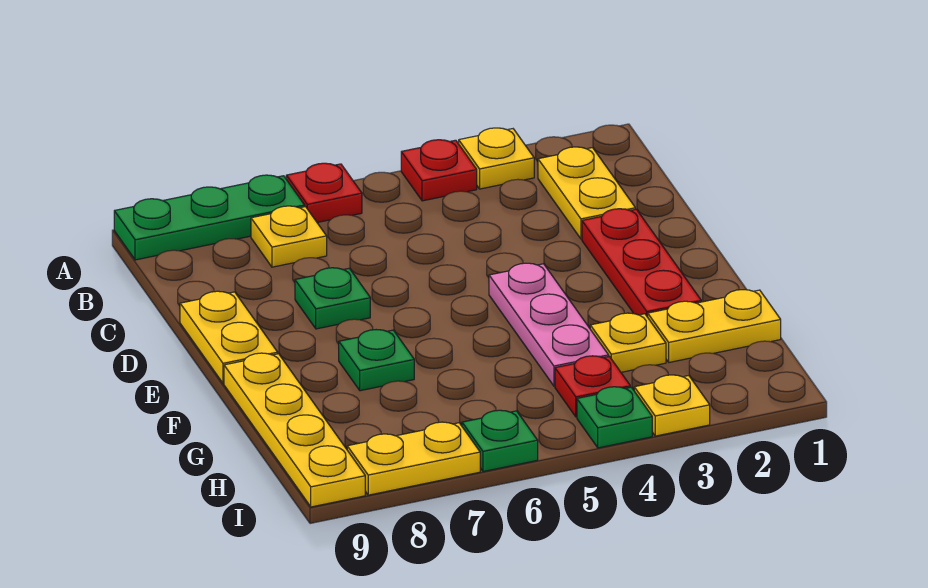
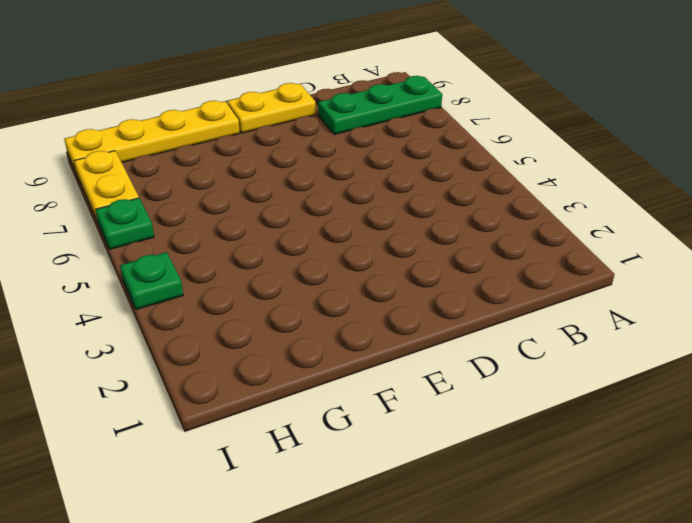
green 1x3 plate [318,76,442,134] -> green 1x3 plate turned to [114,175,305,260]
none -> yellow 1x1 plate [459,128,534,189]
none -> red 1x1 plate [401,140,477,201]
none -> red 1x1 plate [286,163,362,223]

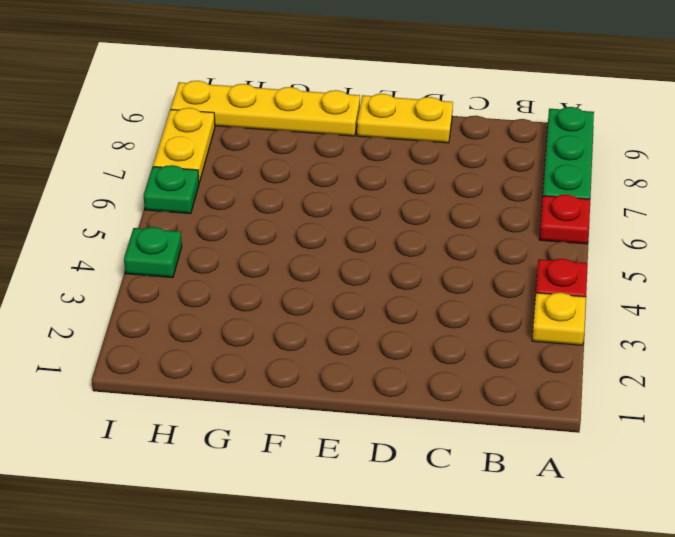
none -> yellow 1x2 plate [538,147,635,239]
none -> yellow 1x1 plate [251,206,327,267]
none -> red 1x3 plate [582,209,701,317]

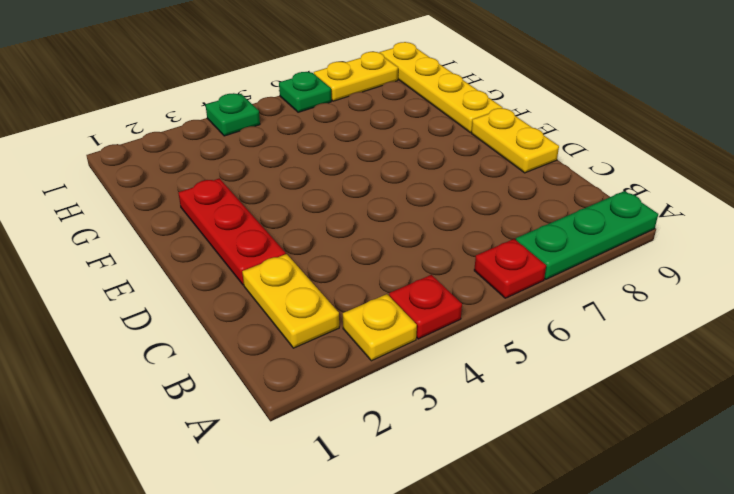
none -> yellow 1x1 plate [251,206,327,267]
none -> green 1x1 plate [295,268,370,329]
none -> pink 1x3 plate [489,263,609,386]

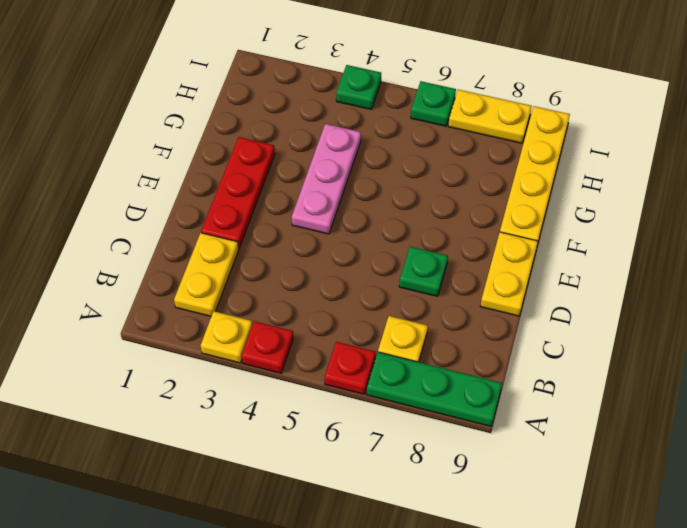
none -> green 1x1 plate [339,330,414,391]
none -> yellow 1x2 plate [648,290,781,362]
none -> yellow 1x1 plate [590,313,666,372]

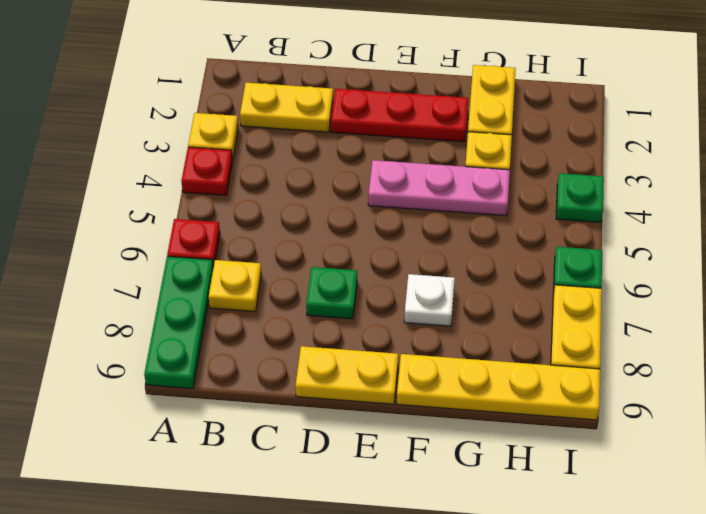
white 1x1 plate [404,274,455,326] -> green 1x1 plate [339,330,414,391]
none -> red 1x1 plate [555,356,630,417]
none -> yellow 1x1 plate [634,375,710,436]

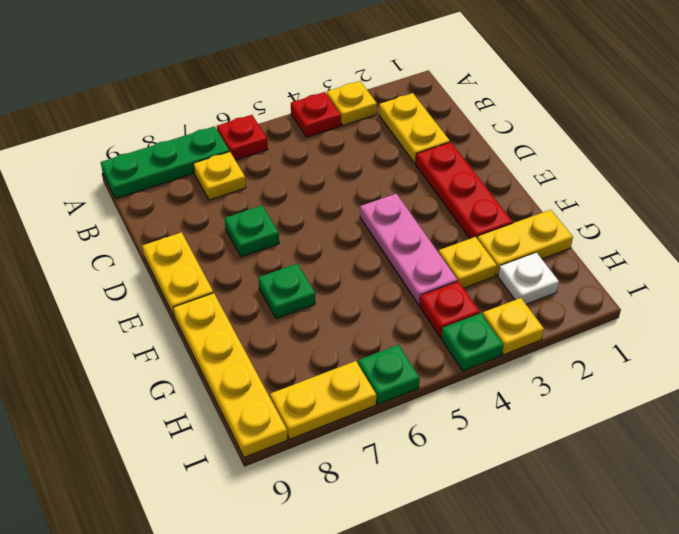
white 1x1 plate [498,252,559,304] -> none

